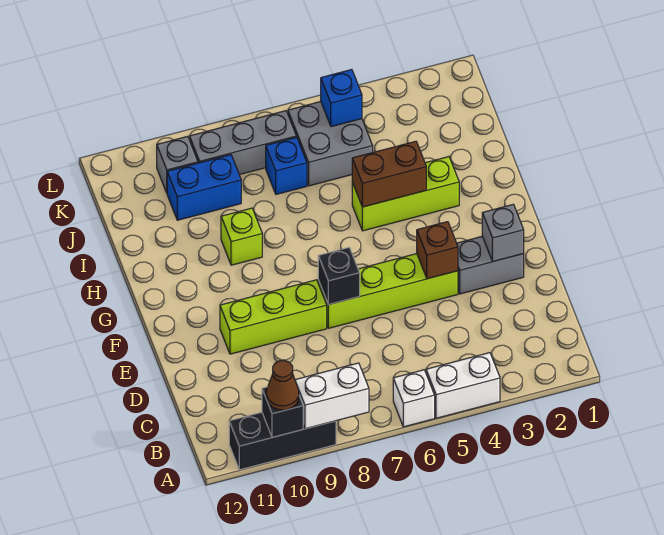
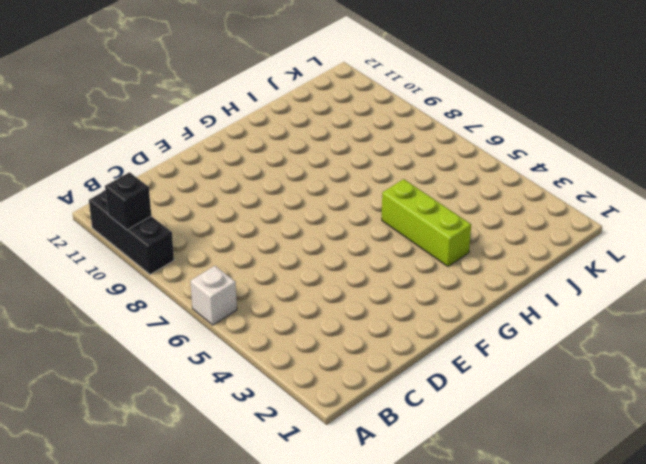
none -> white 1x2 brick [426,353,500,418]
none -> grey 1x2 brick [457,236,524,294]
none -> lime 1x4 brick [318,254,458,328]

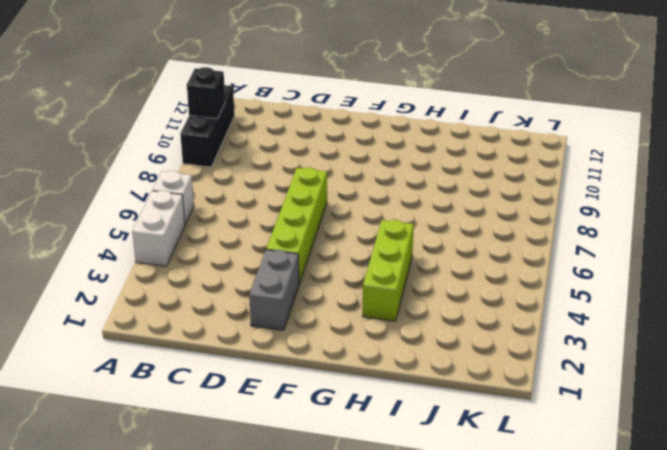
none -> lime 1x3 brick [220,280,327,354]
none -> lime 1x1 brick [221,208,262,265]
none -> grey 2x2 brick [288,102,373,186]

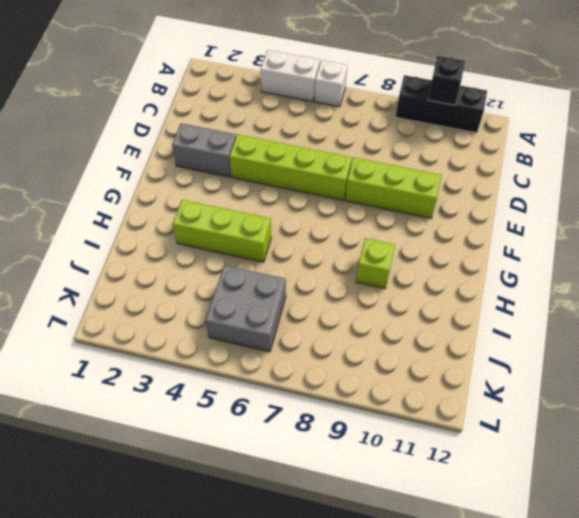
none -> blue 1x1 brick [266,137,307,194]
none -> blue 1x2 brick [167,155,241,220]
none -> grey 1x3 brick [190,111,296,175]

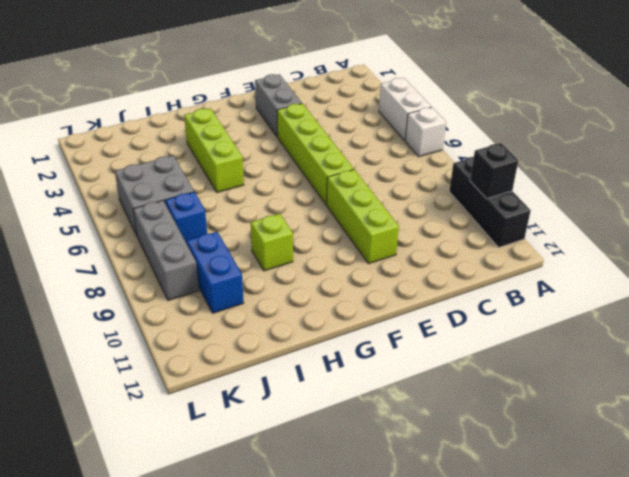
none -> grey 1x1 brick [157,136,198,193]
none -> white 1x2 brick [295,363,369,429]
none -> grey 1x1 brick [482,204,524,262]

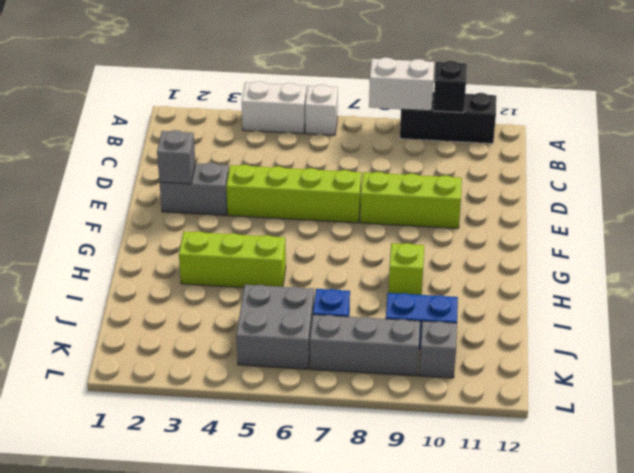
none -> brown 1x1 brick [417,222,458,279]
none -> black 1x1 brick [318,248,360,305]
none -> brown 1x2 brick [352,141,426,207]

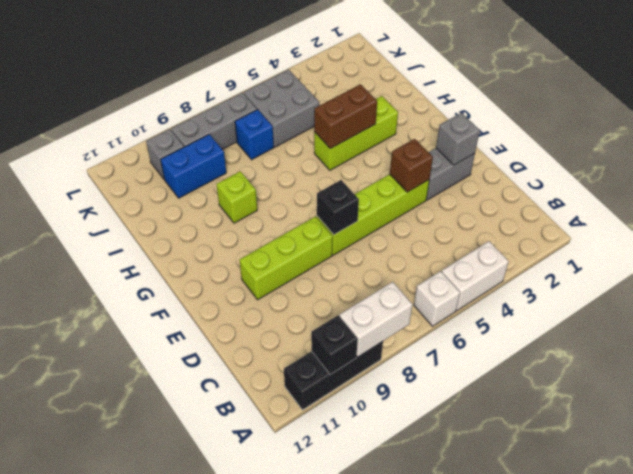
none -> blue 1x1 brick [321,70,362,127]
none -> brown 1x1 cone [266,361,299,410]

